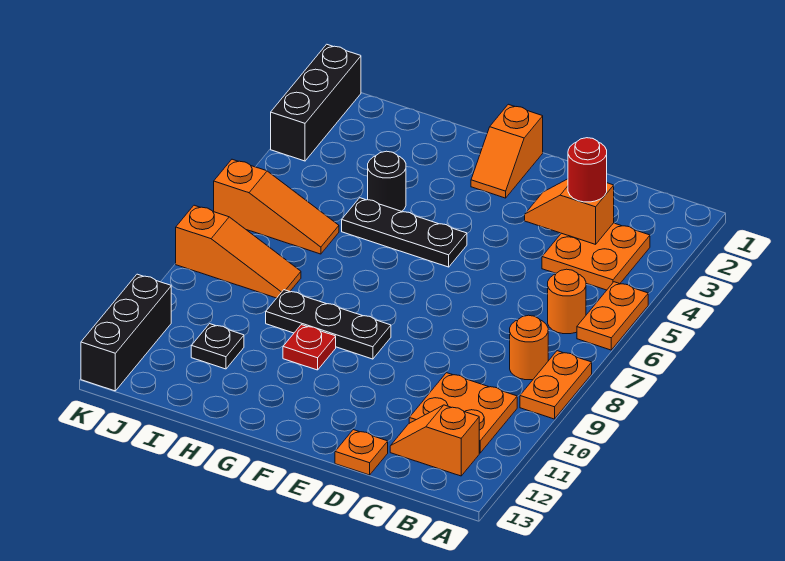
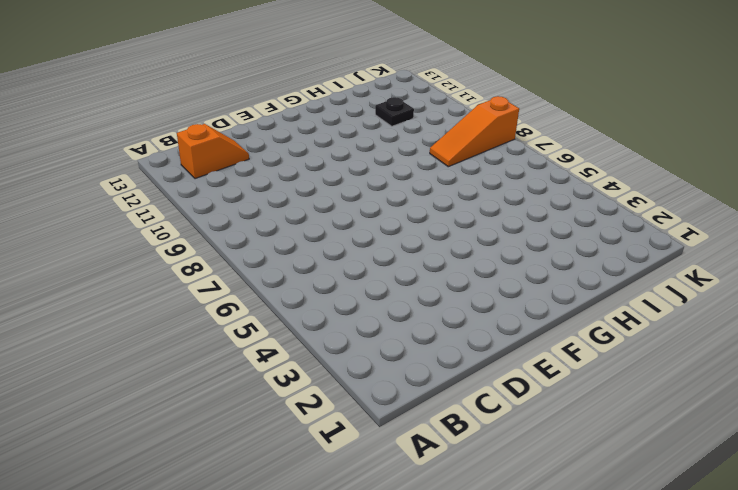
none -> orange 1x2 plate [577,282,648,350]
none -> orange 1x2 plate [520,351,592,419]
none -> orange 2x2 plate [542,223,650,290]

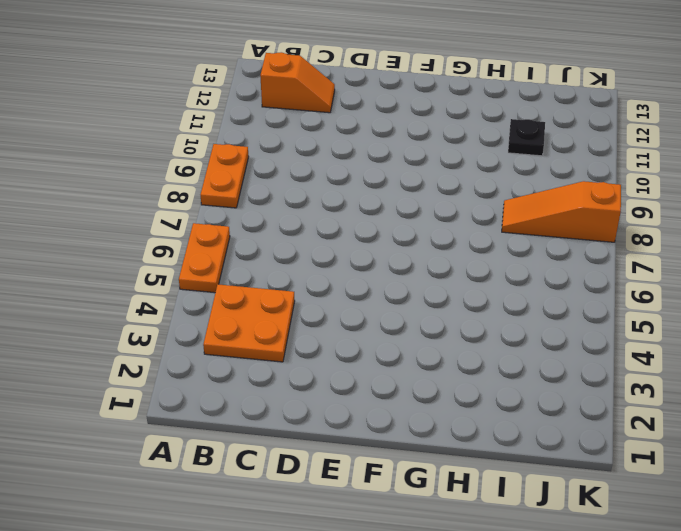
none -> orange 1x1 round brick [548,269,586,334]
none -> orange 1x1 round brick [510,315,548,380]
none -> orange 2x2 plate [409,373,517,453]

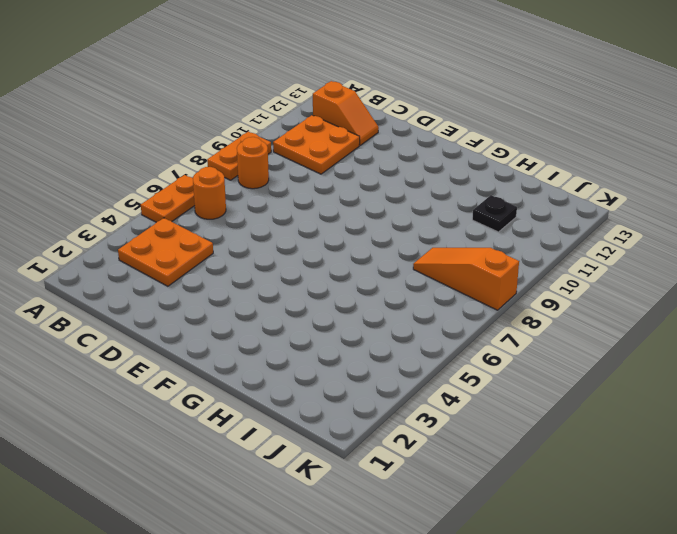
none -> orange 1x1 plate [335,430,388,475]
none -> orange 1x2 slope [471,104,543,198]
none -> black 1x3 plate [342,198,467,267]

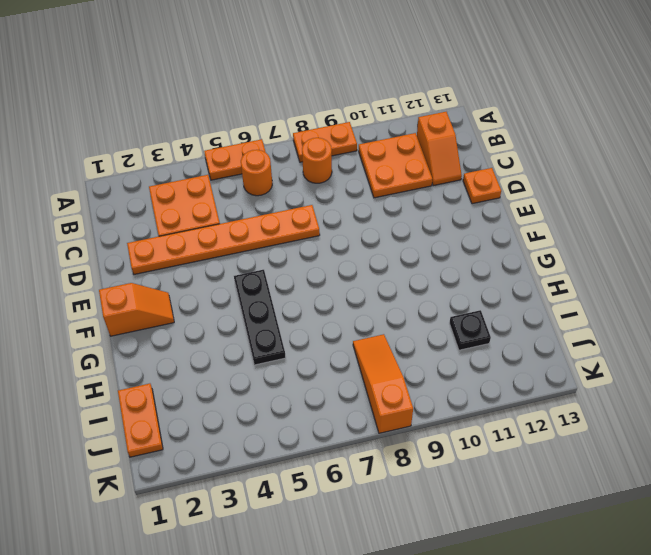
orange 1x6 plate [127,205,320,274] -> none
orange 1x2 plate [118,384,163,457] -> none
none -> black 1x3 plate [266,290,391,359]
none -> red 1x1 plate [283,325,336,370]
none -> black 1x1 round brick [368,151,406,211]

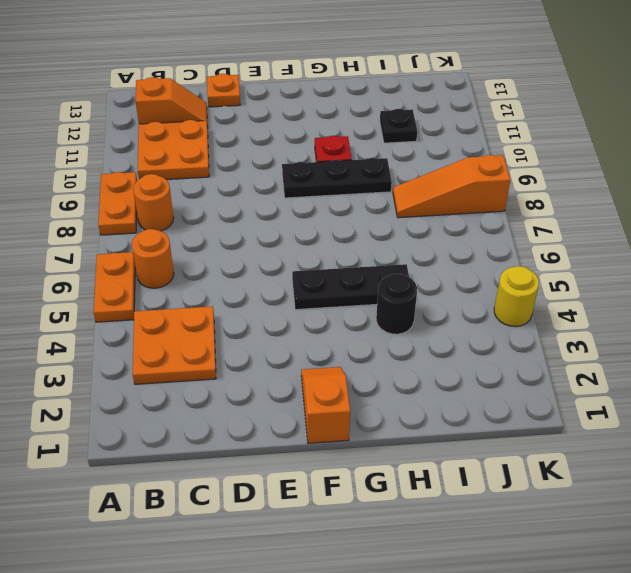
yellow 1x1 round brick [494,266,539,327] -> none
none -> orange 1x3 slope [214,159,339,254]
none -> black 1x3 brick [271,44,361,161]
none -> black 1x3 brick [81,274,171,391]

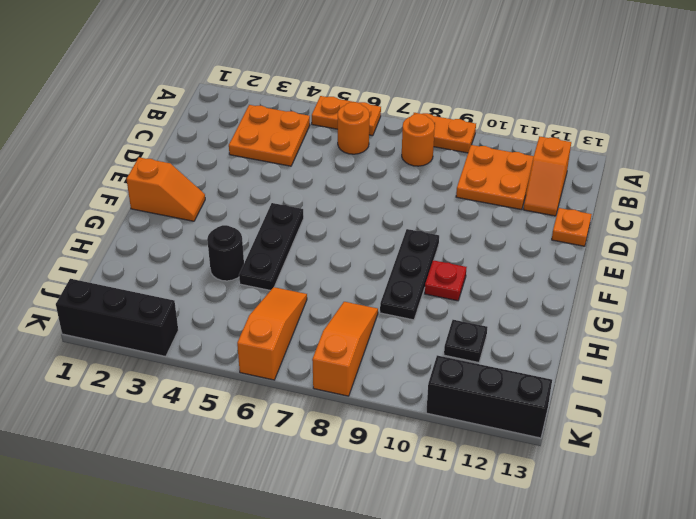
none -> orange 1x2 slope [525,179,614,244]
none -> red 1x1 round brick [568,138,607,202]

